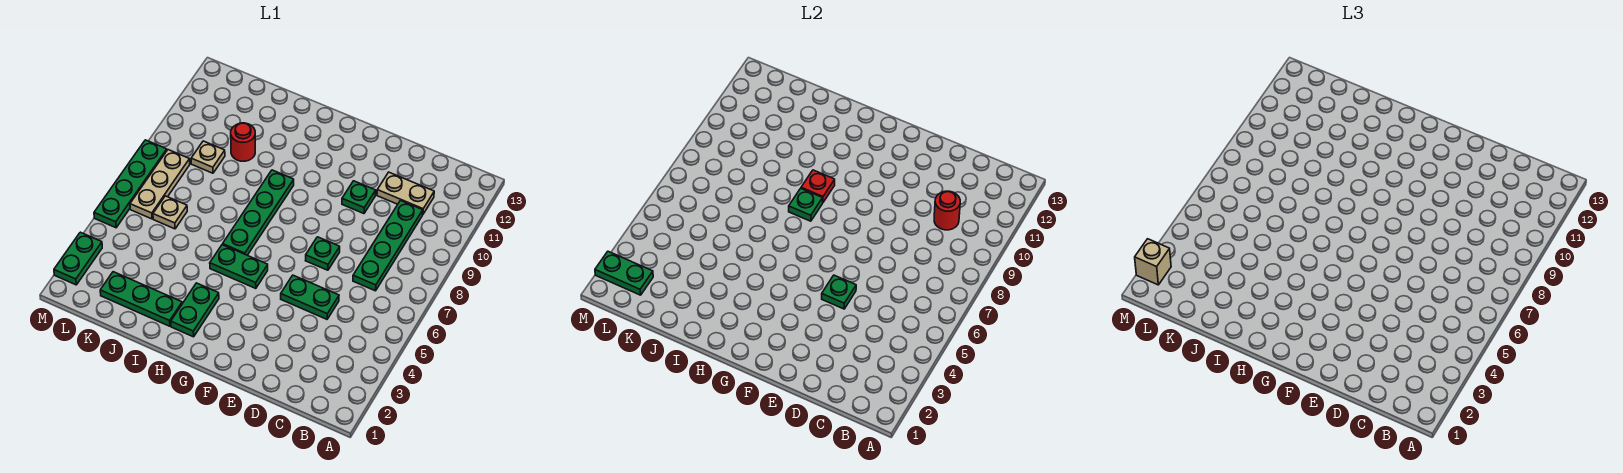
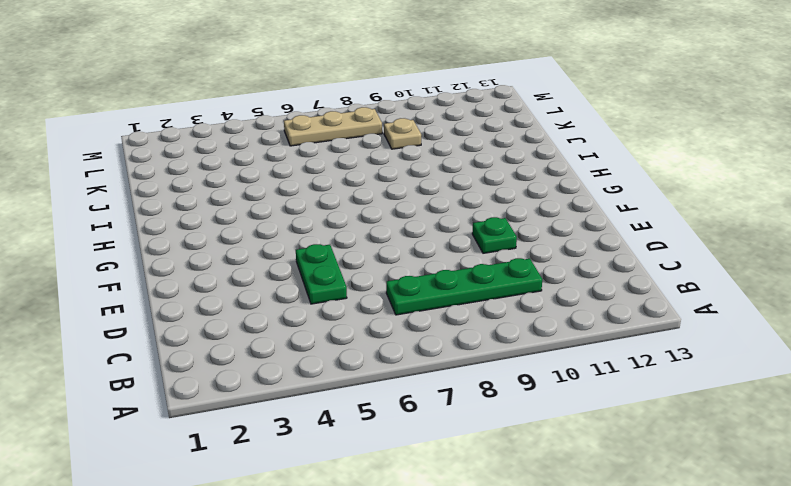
none -> tan 1x2 plate [377,172,434,215]
none -> green 1x1 plate [306,237,340,270]
none -> green 1x2 plate [210,245,268,289]

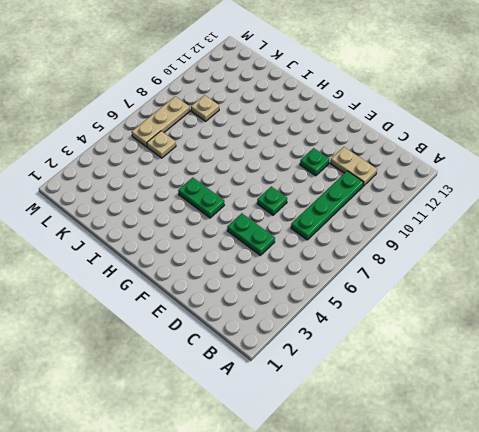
none -> green 1x2 plate [171,283,219,337]
none -> green 1x4 plate [223,170,294,255]
none -> green 1x3 plate [100,272,182,326]

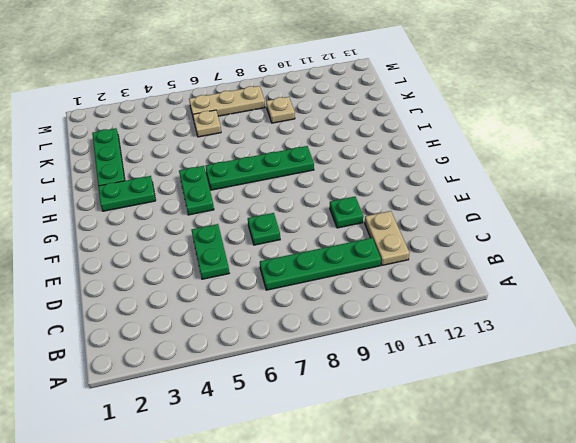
none -> red 1x1 round brick [231,123,255,161]
none -> green 1x2 plate [54,232,102,285]
none -> green 1x4 plate [94,140,167,228]

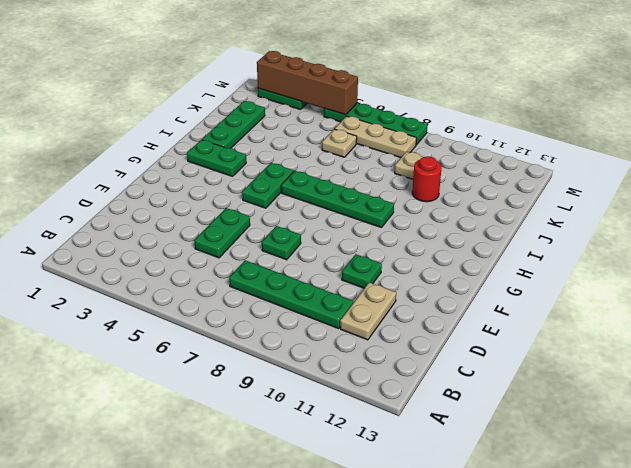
brown 1x4 brick [257,51,358,115] -> green 1x2 plate [595,251,653,295]
none -> red 1x1 round brick [934,191,960,230]
none -> green 1x1 plate [822,275,856,309]
none -> green 1x1 plate [789,188,823,221]

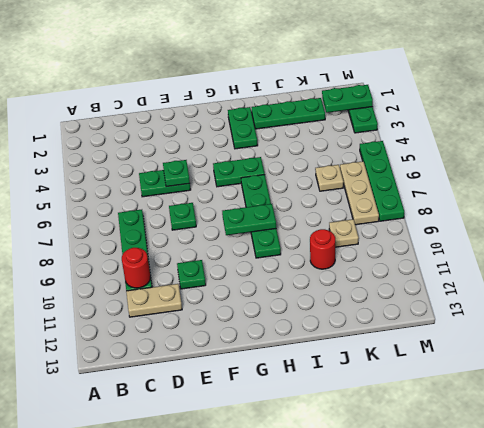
green 1x2 plate [222,204,276,235] -> green 1x1 plate [789,188,823,221]
none -> red 1x1 plate [801,170,835,202]
none -> tan 1x1 brick [1135,239,1171,285]

